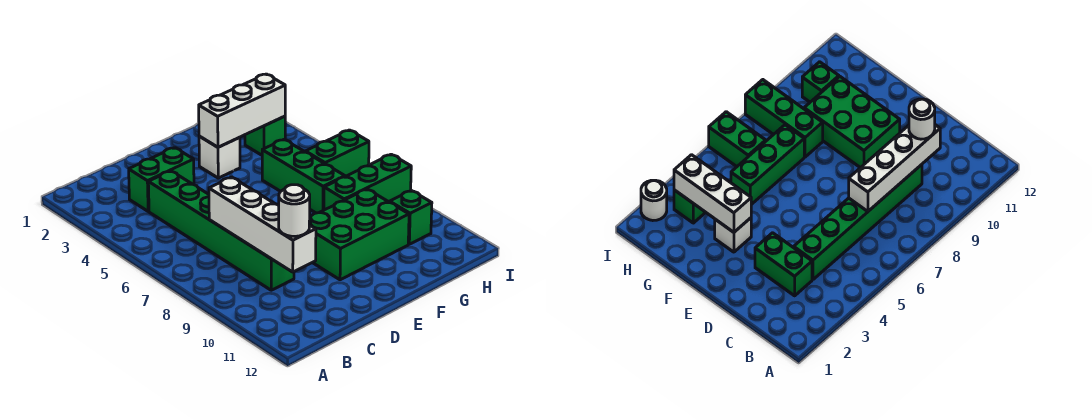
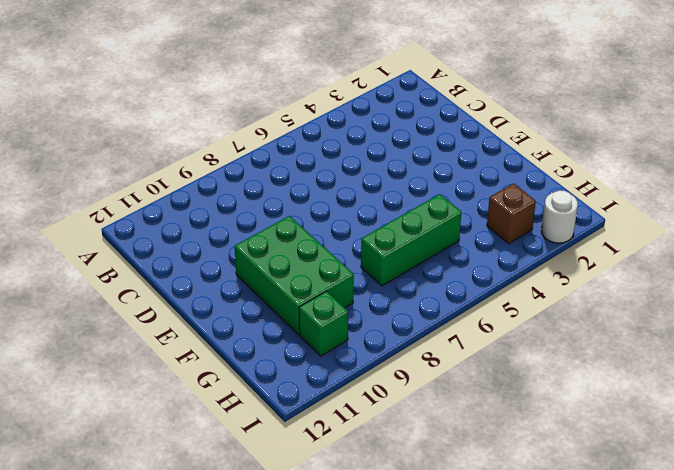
brown 1x1 brick [487,183,536,244] -> green 1x1 brick [245,116,285,155]
none -> green 1x2 brick [129,148,194,211]
none -> green 1x6 brick [148,171,294,290]
none -> white 1x1 brick [199,136,240,178]

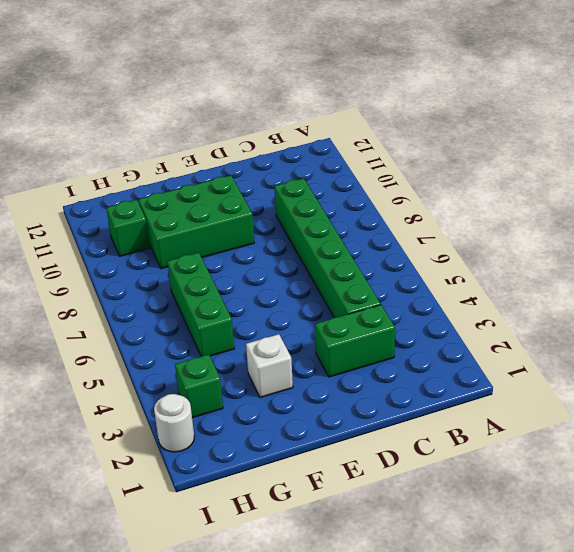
none -> green 1x3 brick [324,154,411,210]
none -> green 1x2 brick [305,130,369,177]
none -> white 1x4 brick [209,177,316,272]

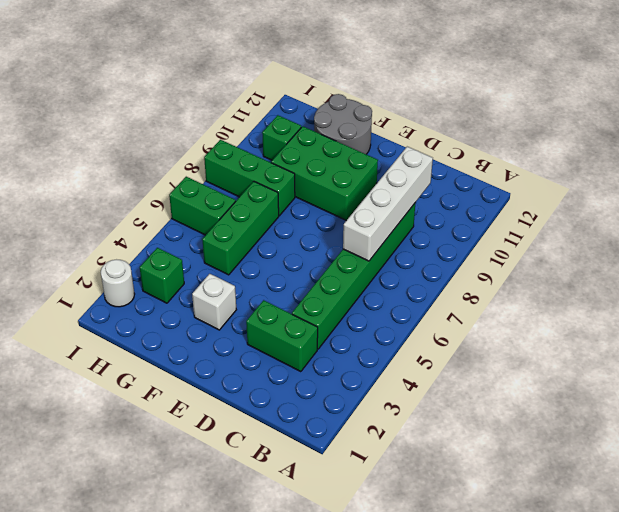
grey 2x2 round brick [314,94,372,154] -> none
none -> white 1x3 brick [199,74,285,147]
none -> white 1x1 round brick [279,185,310,236]

